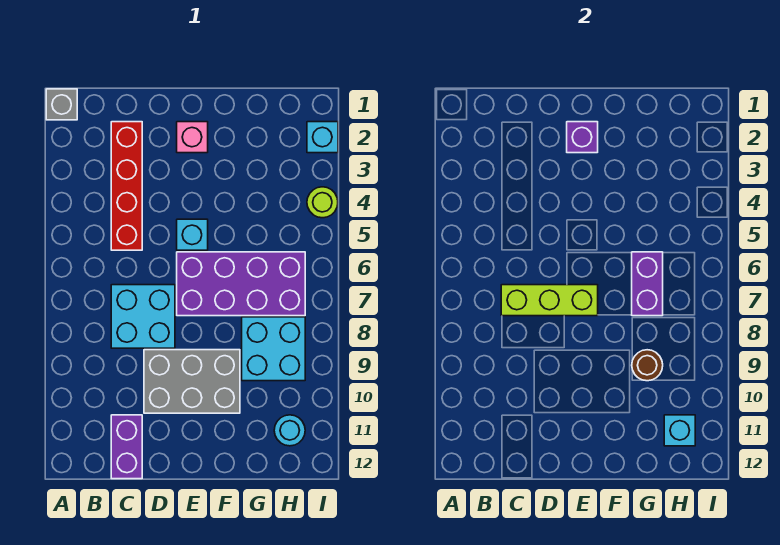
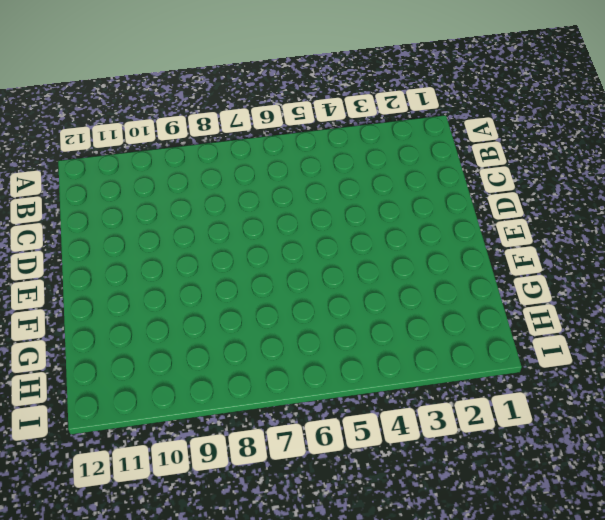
none -> grey 1x1 brick [46,89,77,120]
none -> red 1x4 brick [111,122,142,250]
none -> cyan 2x2 brick [111,285,175,348]

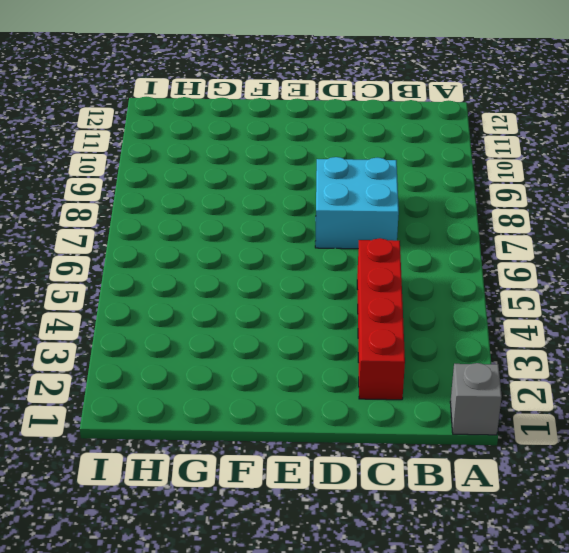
none -> purple 1x2 brick [111,415,142,479]
none -> grey 2x3 brick [144,350,240,413]
none -> pink 1x1 brick [177,122,208,153]

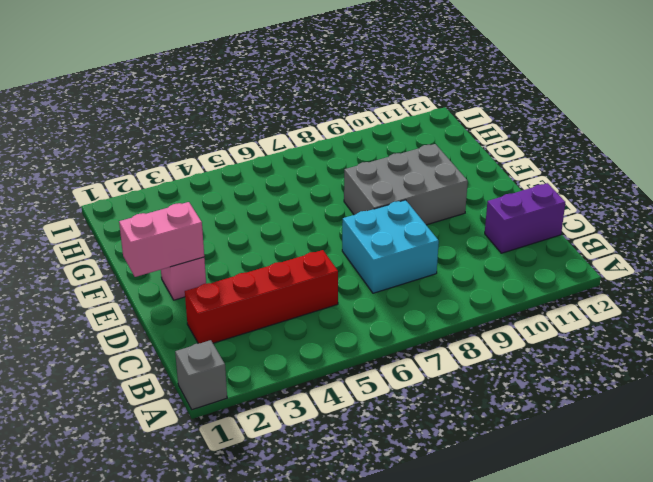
pink 1x2 brick [119,202,204,277] -> purple 1x1 brick [567,122,598,153]
grey 2x3 brick [344,144,468,225] -> grey 2x3 brick turned to [144,350,240,413]
none -> cyan 1x1 brick [177,219,208,250]
none -> purple 2x4 brick [177,252,305,316]
none -> cyan 2x2 brick [242,317,305,381]

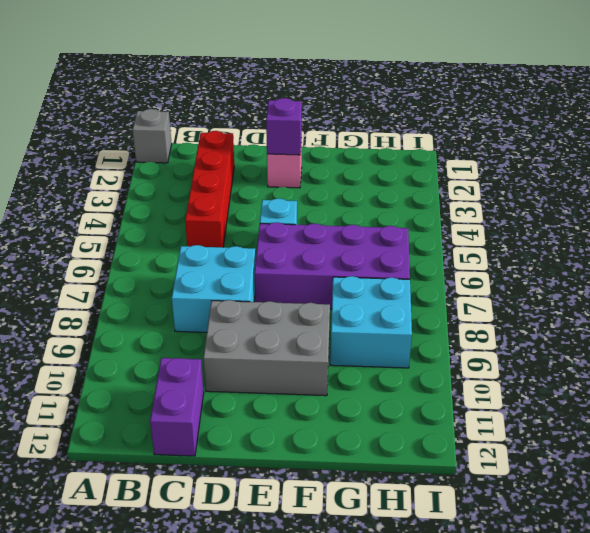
none -> cyan 1x1 round brick [274,415,305,446]
none -> cyan 1x1 brick [307,122,338,153]
none -> lime 1x1 round brick [307,187,338,218]

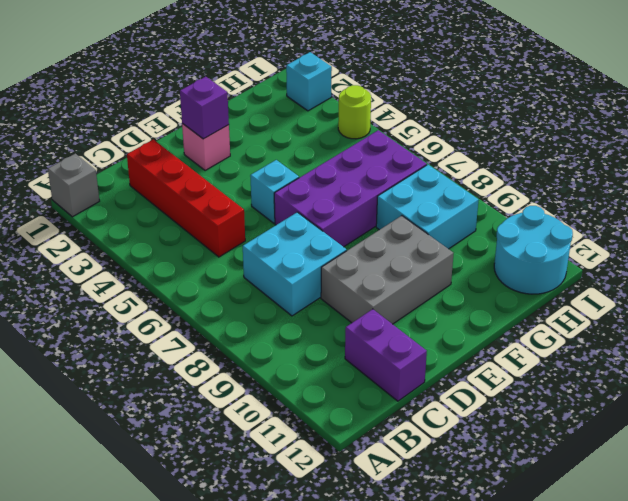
cyan 2x2 round brick [494,206,573,294] -> cyan 1x1 round brick [274,415,305,446]
none -> lime 1x3 brick [501,285,598,316]
none -> purple 1x2 brick [632,252,663,316]
none -> brown 1x1 round brick [632,350,663,381]

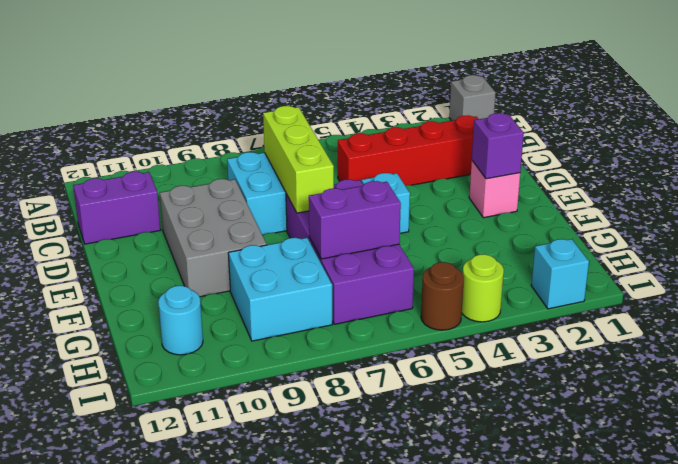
brown 1x1 round brick [421,262,464,330] -> brown 1x1 round brick moved to [632,350,663,381]
none -> cyan 1x1 brick [664,415,695,446]

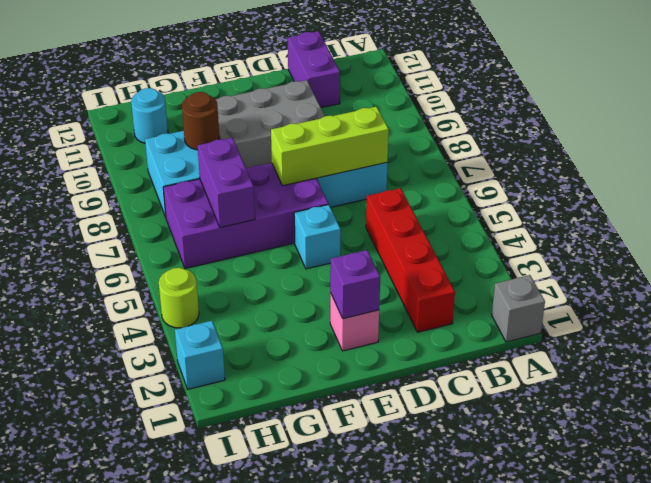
none -> cyan 1x1 brick [664,415,695,446]

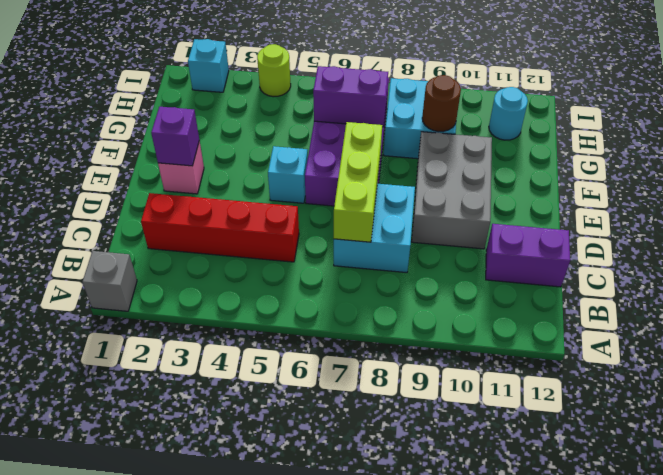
none -> cyan 1x1 brick [664,415,695,446]

